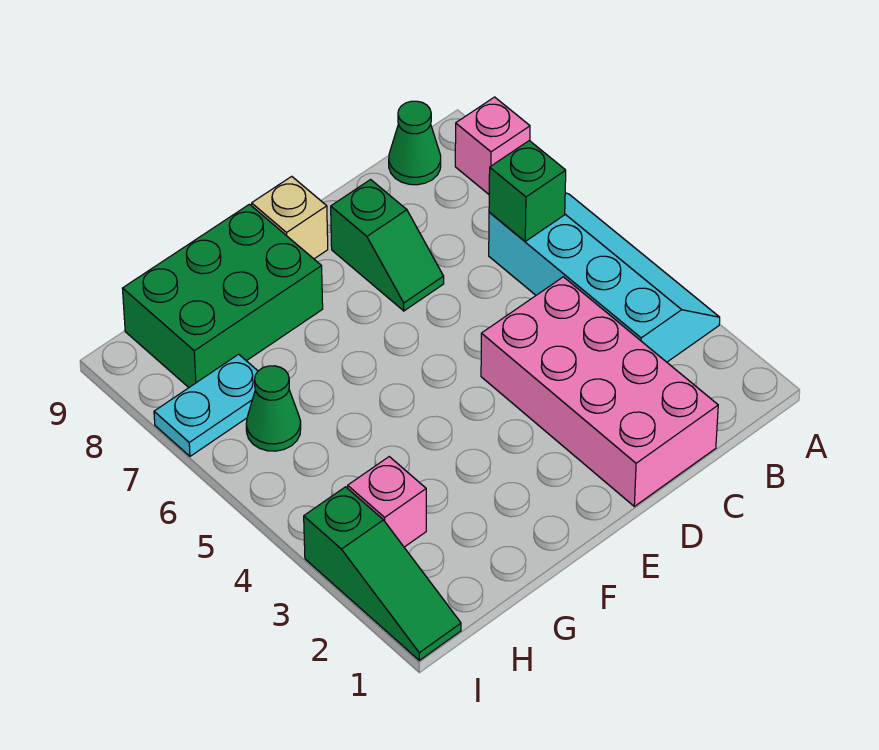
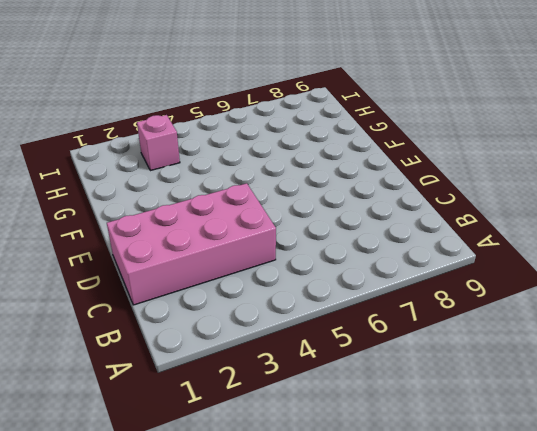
none -> cyan 2x4 slope [489,193,720,362]
none -> pink 1x1 brick [455,97,530,194]
none -> green 1x1 cone [389,101,441,185]

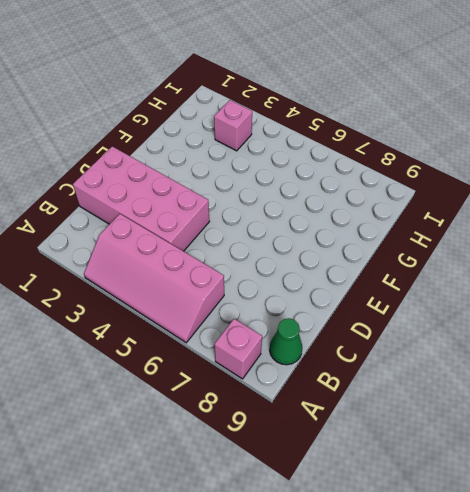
pink 2x4 slope [84,214,224,343] -> cyan 2x4 slope [489,193,720,362]
none -> green 1x2 slope [331,180,444,311]
none -> tan 1x1 brick [252,176,328,259]
none -> green 2x3 brick [122,204,323,387]

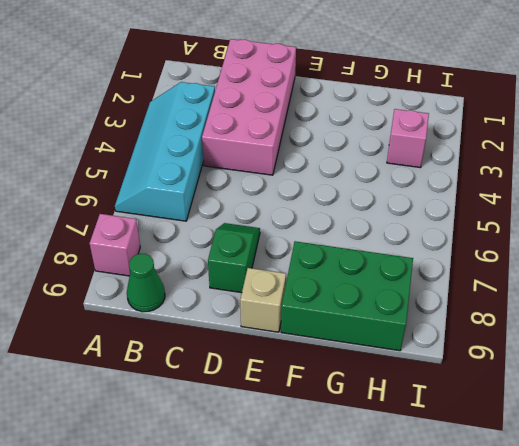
none -> green 1x1 cone [246,366,301,451]
none -> cyan 1x2 plate [154,354,258,456]
none -> green 1x3 slope [304,487,461,660]

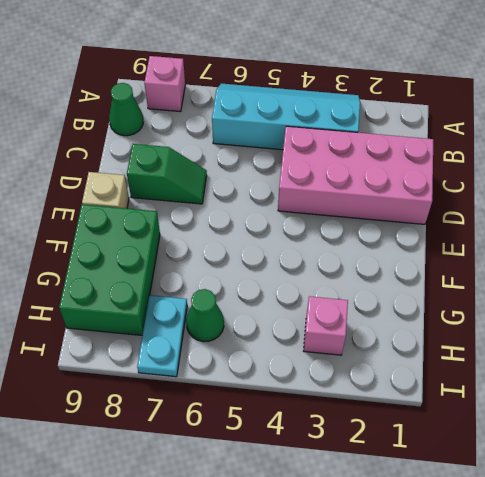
none -> green 1x3 slope [304,487,461,660]
none -> green 1x1 brick [489,141,566,241]

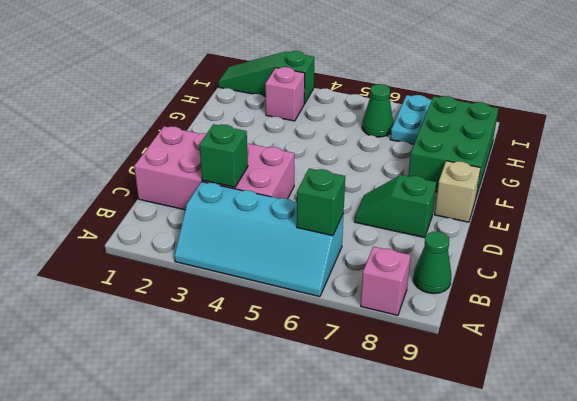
green 1x1 brick [199,124,248,187] -> none

